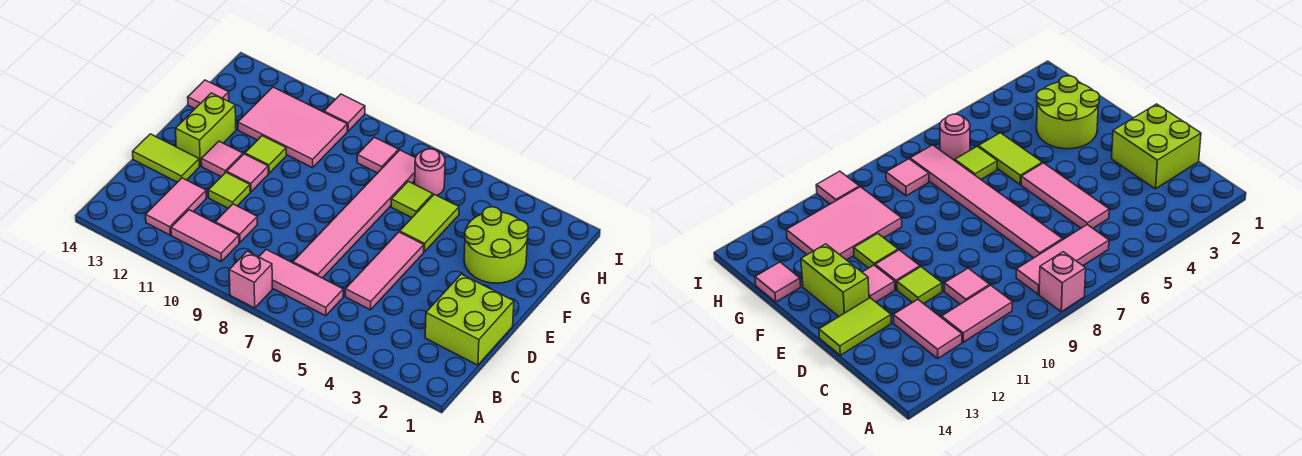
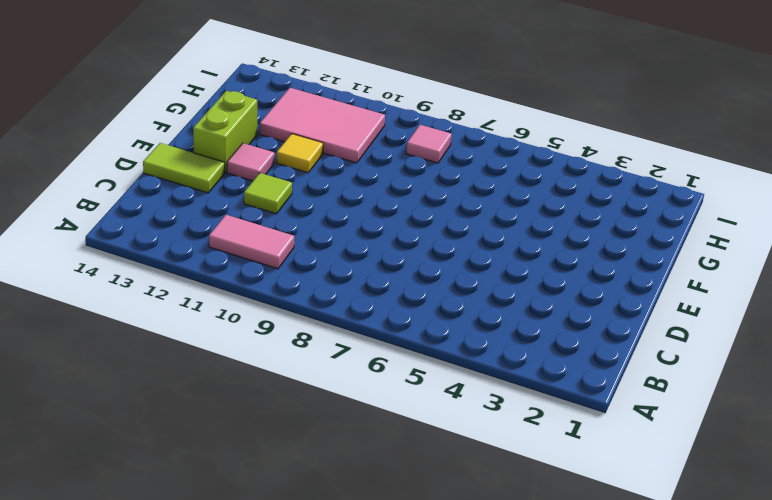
yellow 1x1 tile [277,134,323,173] -> lime 1x1 tile [245,136,286,173]
none -> pink 1x1 brick [229,251,272,308]
none -> pink 1x3 tile [259,249,343,316]
none -> pink 1x2 tile [146,178,206,235]

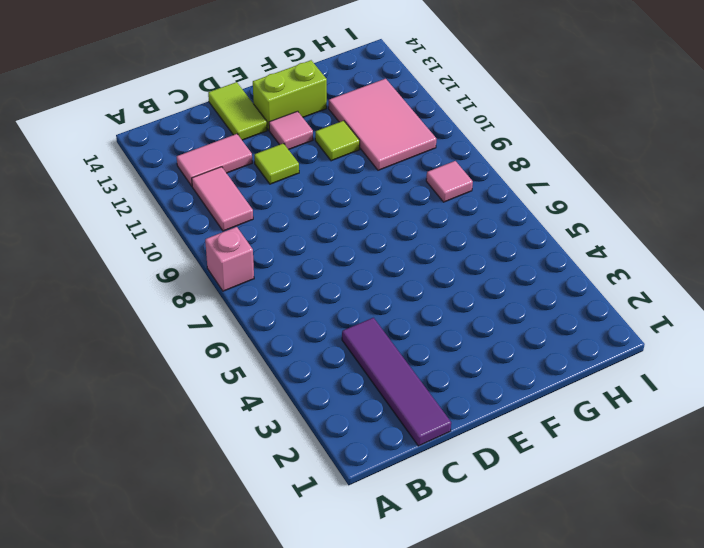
purple 1x4 tile [342,318,451,446] -> lime 2x2 brick [425,274,514,365]
none -> pink 1x3 tile [259,249,343,316]
none -> pink 1x3 tile [345,232,424,310]
none -> pink 1x6 tile [293,150,416,278]

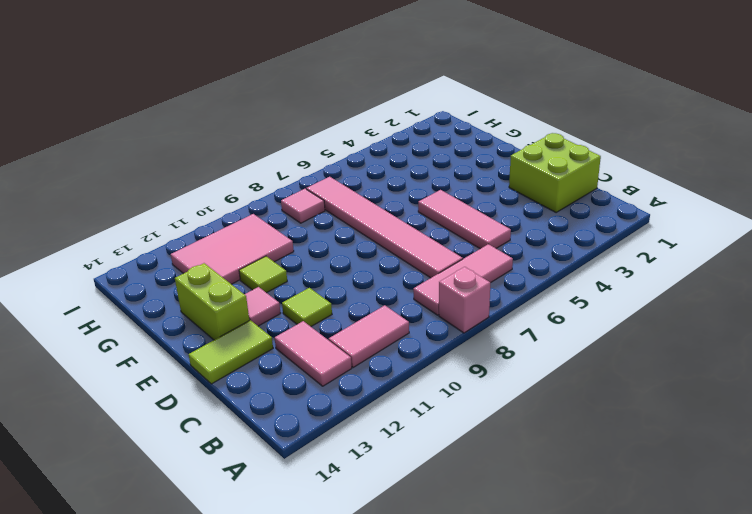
none -> pink 1x1 tile [215,204,257,243]
none -> pink 1x1 tile [227,154,268,192]
none -> lime 2x2 round brick [464,207,528,283]

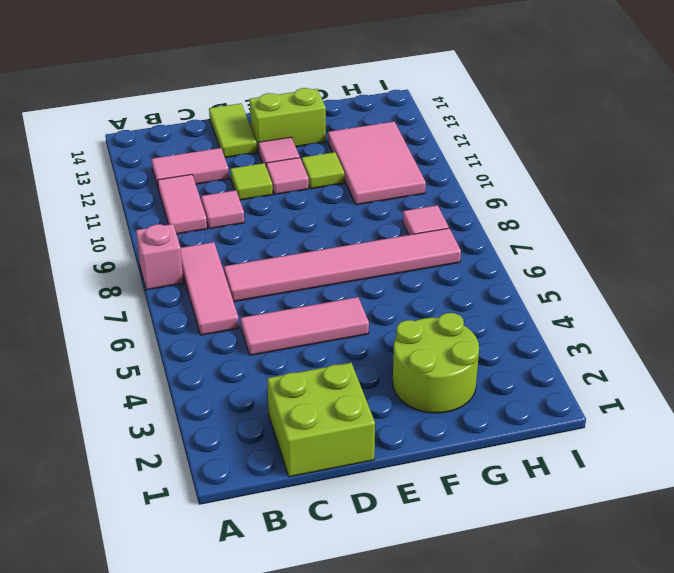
none -> lime 1x2 tile [400,194,459,252]
none -> lime 1x1 tile [391,181,433,218]
none -> pink 1x1 tile [188,80,229,109]

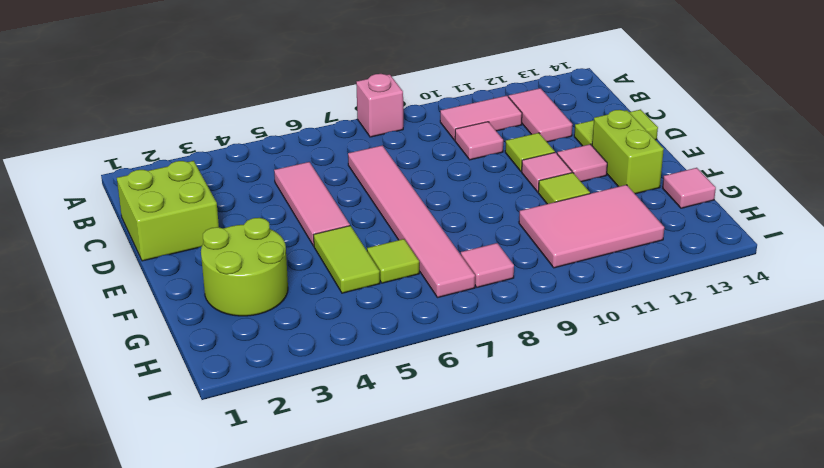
none -> pink 1x3 tile [259,249,343,316]
none -> pink 1x1 round brick [415,149,445,195]
none -> pink 1x1 tile [324,94,365,131]

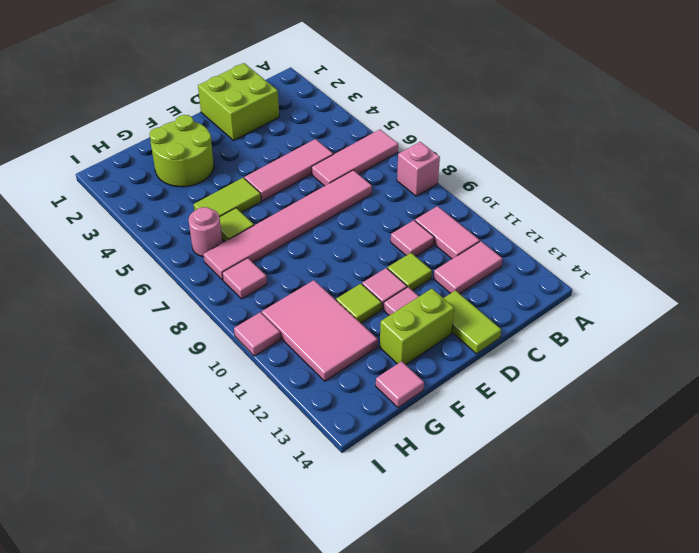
pink 1x3 tile [312,129,398,186] -> pink 1x3 tile turned to [259,249,343,316]

